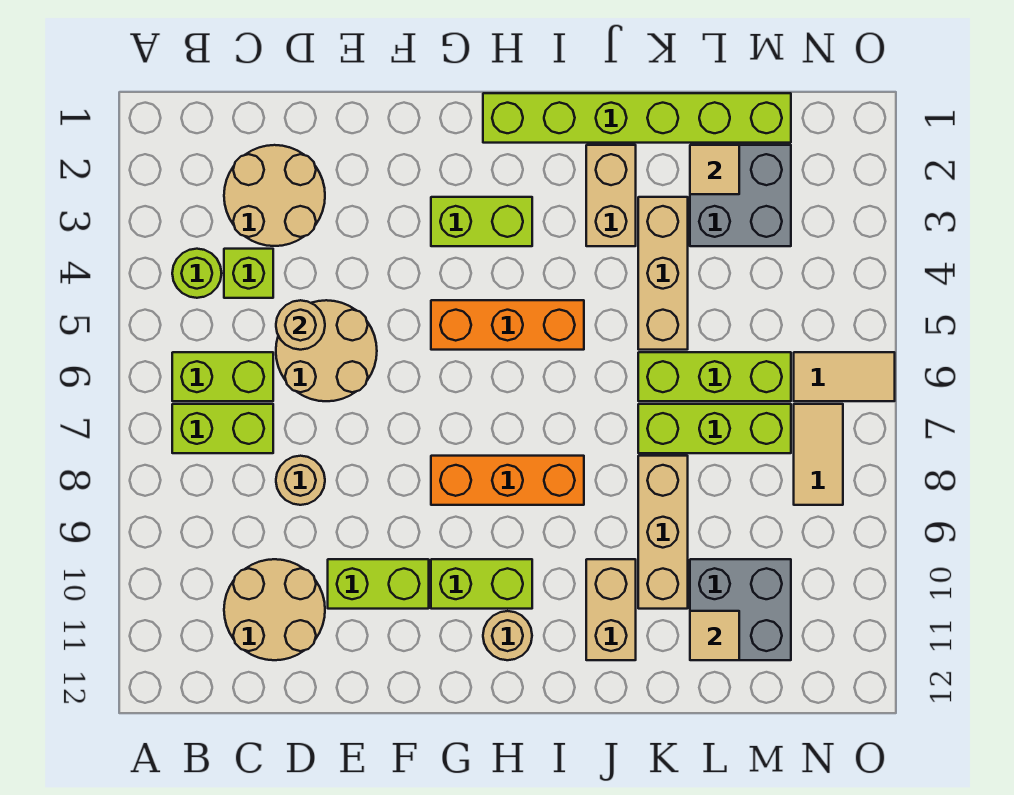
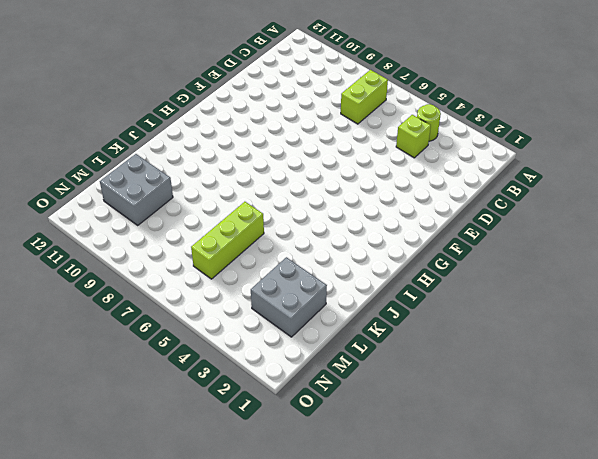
none -> lime 1x2 brick [172,352,273,401]
none -> tan 2x2 round brick [224,145,325,246]
none -> tan 2x2 round brick [224,559,325,660]

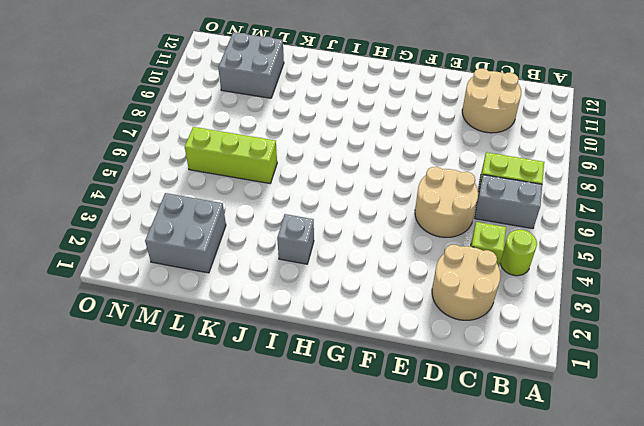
grey 1x2 brick [475,175,542,229] -> lime 1x2 brick [172,352,273,401]
grey 1x1 brick [277,214,314,264] -> none
none -> tan 1x1 round brick [276,456,325,505]
none -> lime 1x2 brick [328,559,429,609]
none -> lime 1x2 brick [431,197,532,246]

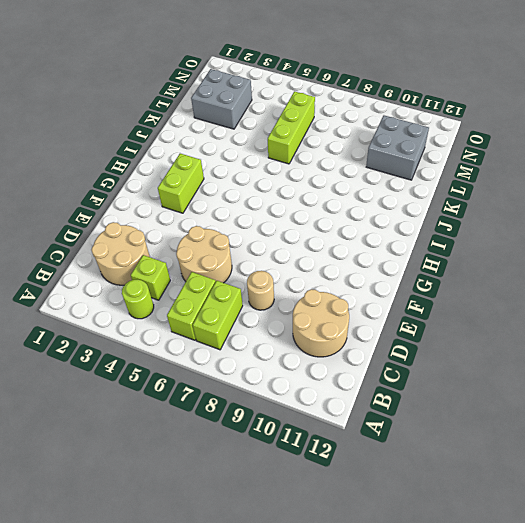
none -> lime 1x2 brick [328,559,429,609]
none -> orange 1x3 brick [431,300,584,350]
none -> orange 1x3 brick [431,456,584,505]

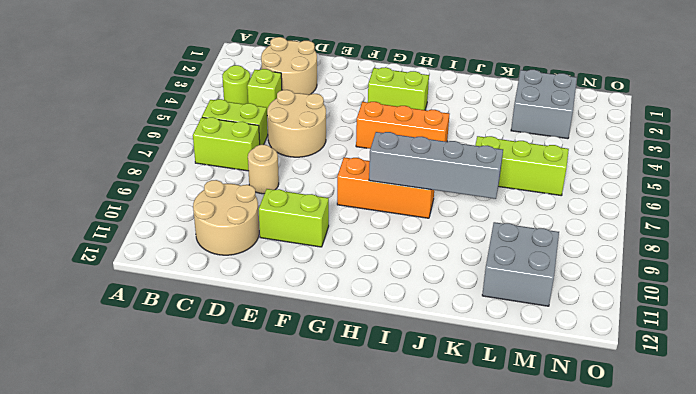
grey 1x4 brick [369,132,503,199] -> none
none -> lime 1x2 brick [431,559,532,609]
none -> lime 1x6 brick [483,93,791,143]
none -> tan 1x1 round brick [483,611,532,660]

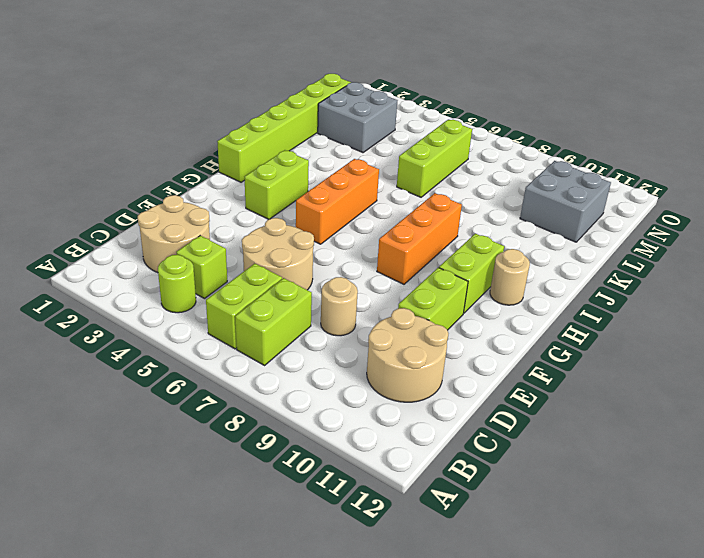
none -> tan 1x2 brick [586,145,636,246]
none -> tan 1x2 brick [586,559,636,660]
none -> tan 1x3 brick [638,197,688,350]

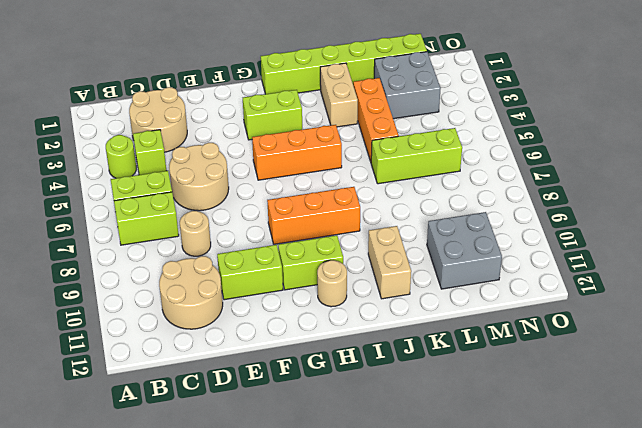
orange 1x3 brick [353,78,399,162] -> tan 1x3 brick [638,197,688,350]
none -> lime 1x3 brick [638,404,791,453]
none -> tan 1x3 brick [638,456,688,609]
none -> tan 1x2 tile [794,352,895,401]

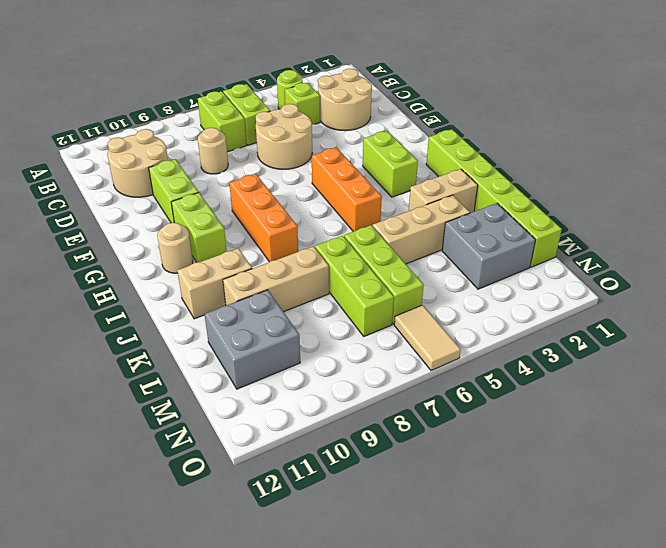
none -> tan 1x2 tile [794,404,843,505]
none -> tan 1x1 round brick [276,300,325,350]
none -> tan 1x1 tile [690,145,739,194]

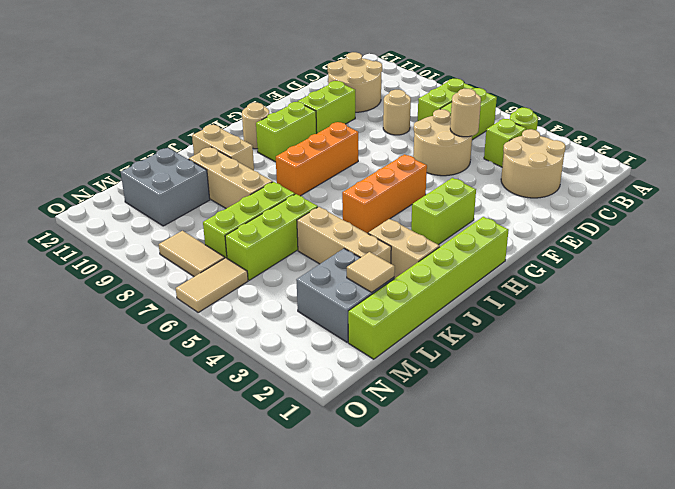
none -> tan 1x1 tile [690,611,739,660]

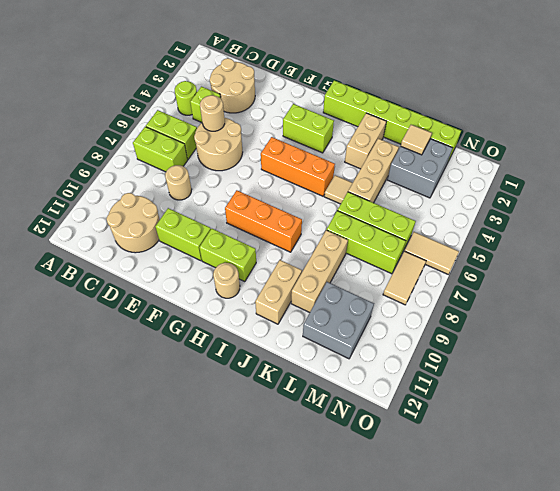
tan 1x1 tile [324,175,352,204] -> tan 1x1 tile moved to [690,611,739,660]

